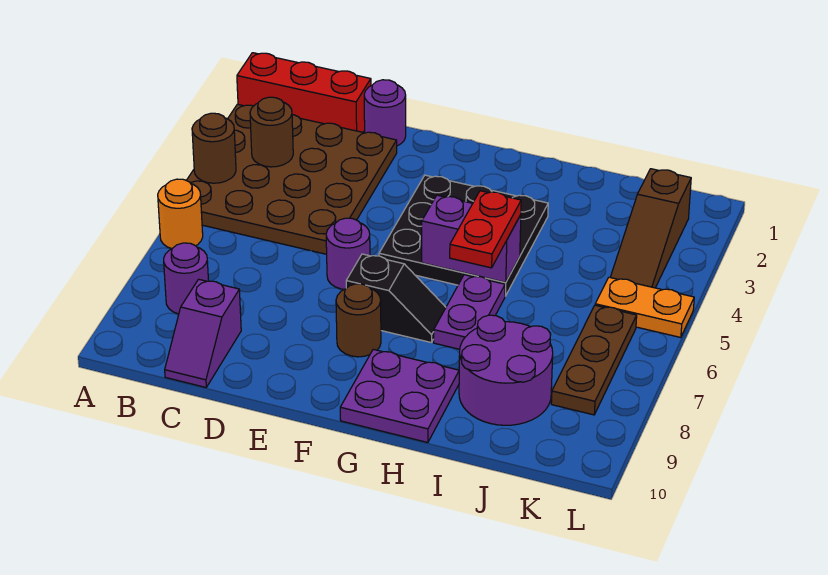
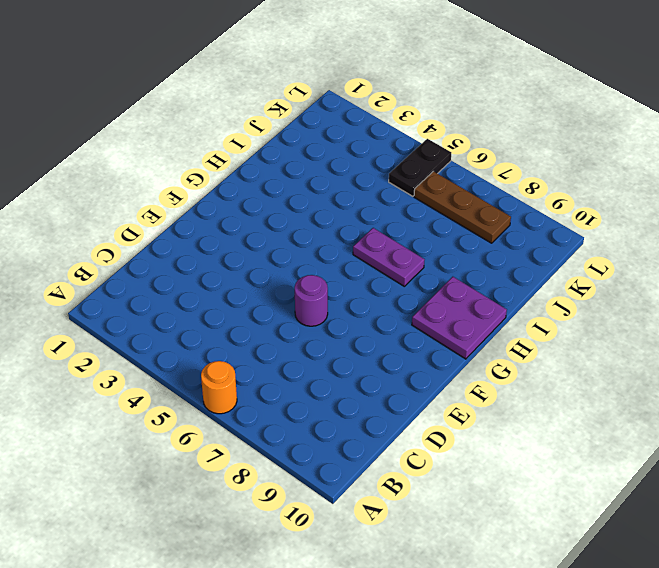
black 1x2 plate [389,139,451,196] -> orange 1x2 plate [595,277,694,338]
none -> red 1x3 brick [237,53,371,132]
none -> brown 4x4 plate [186,104,397,254]
none -> purple 1x1 round brick [164,243,208,314]

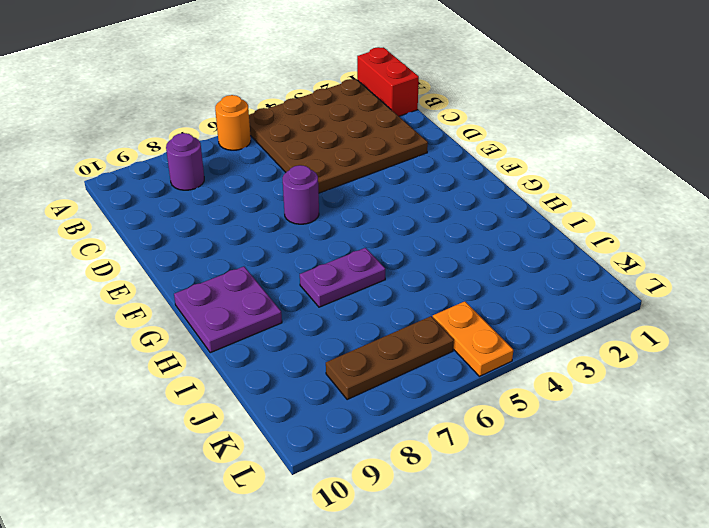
red 1x2 brick [357,47,419,116] -> red 1x3 brick [237,53,371,132]
none -> purple 1x2 slope [165,279,241,387]
none -> purple 1x1 round brick [364,80,406,146]
none -> black 3x3 plate [379,175,548,296]

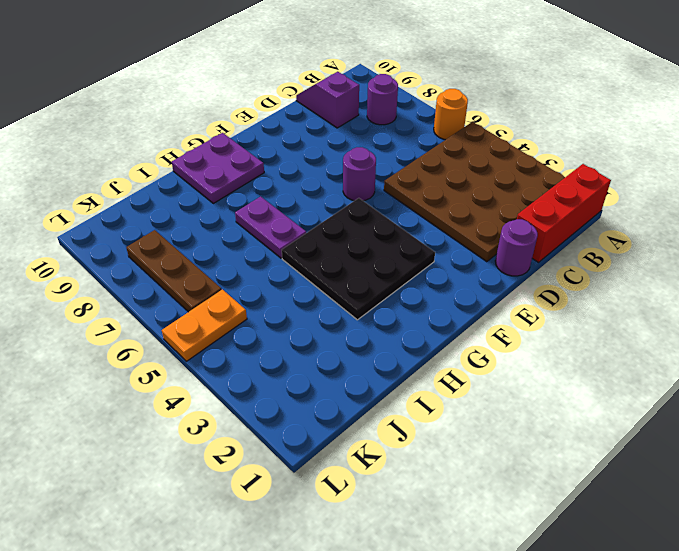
none -> black 1x2 slope [346,254,446,343]
none -> brown 1x1 round brick [336,284,381,357]
none -> purple 2x2 round brick [459,315,553,425]

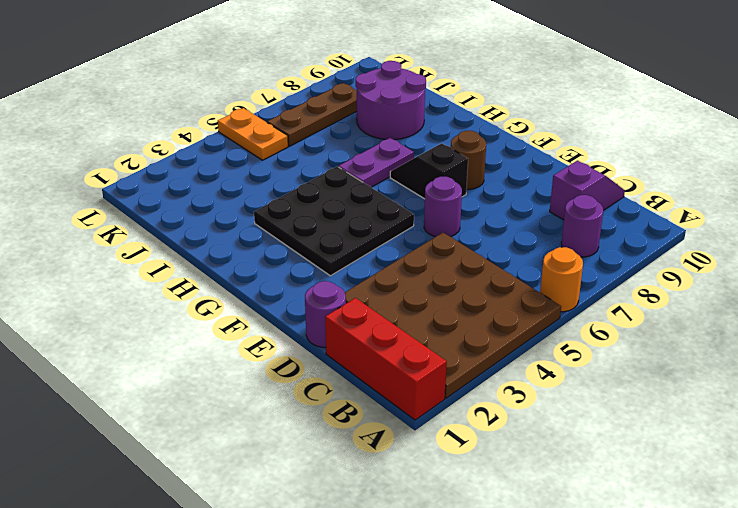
none -> purple 2x2 plate [340,349,459,443]
none -> brown 1x3 slope [610,169,691,288]
none -> brown 1x1 round brick [192,113,236,183]

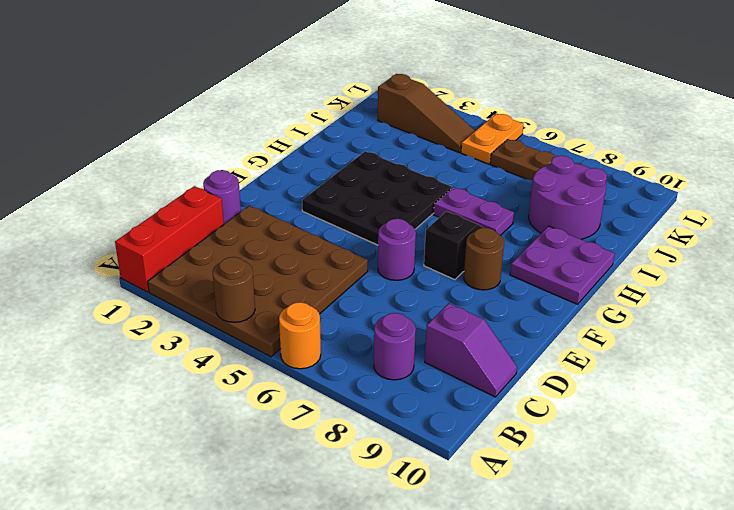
none -> brown 1x1 round brick [250,97,293,167]
none -> purple 1x2 brick [422,195,521,282]
none -> red 1x2 plate [450,191,521,268]

